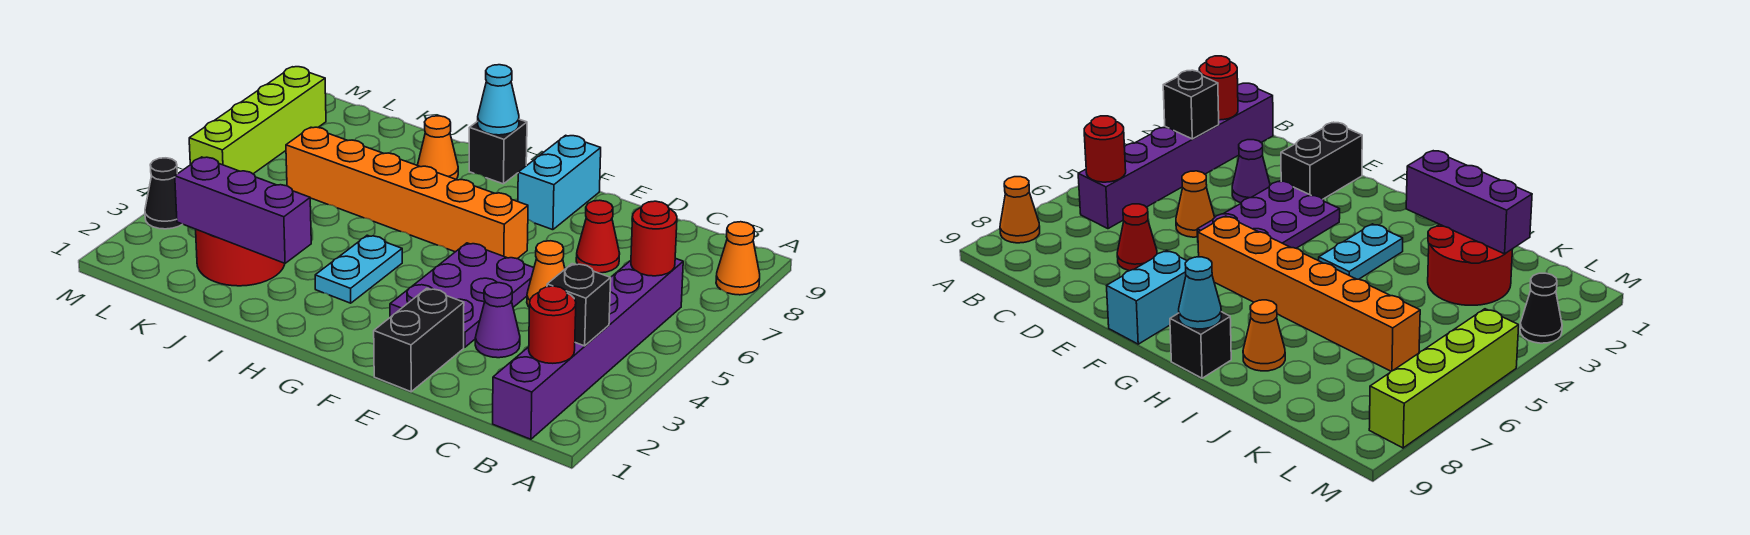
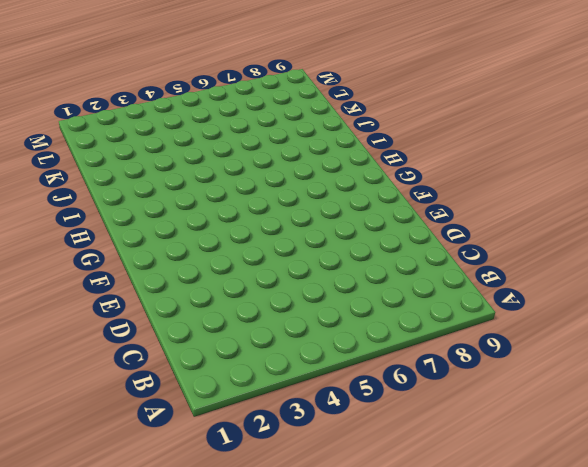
none -> orange 1x1 cone [716,222,760,295]
none -> purple 1x6 brick [493,258,683,439]
none -> purple 1x1 cone [475,283,520,358]

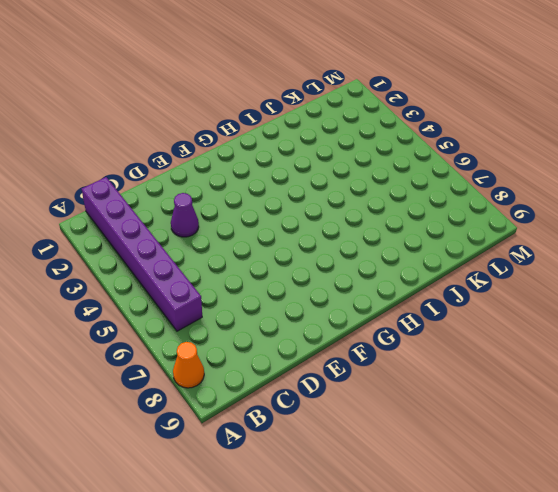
none -> orange 1x1 cone [527,241,565,307]
none -> red 1x1 cone [576,200,620,273]
none -> black 1x2 brick [374,288,464,392]

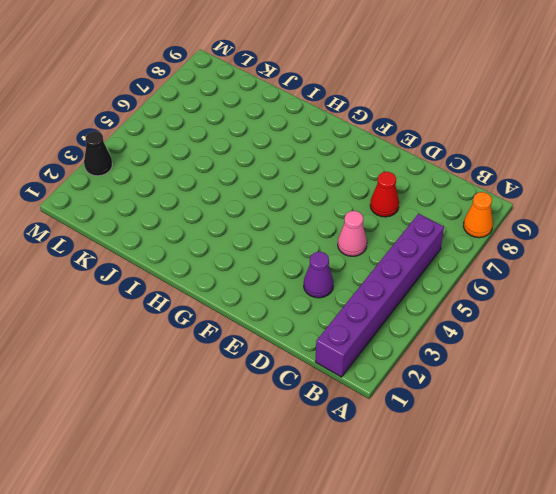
pink 1x1 cone [338,211,367,256] -> orange 1x1 cone [527,241,565,307]
none -> black 1x2 brick [374,288,464,392]
none -> purple 2x3 plate [390,243,534,347]
none -> orange 1x6 brick [286,127,528,259]

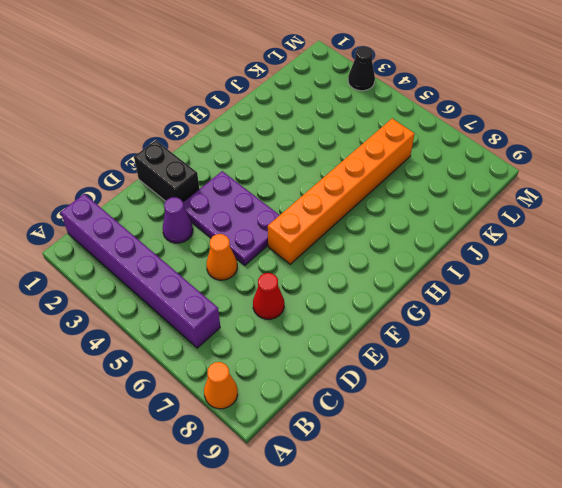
none -> cyan 1x2 brick [518,135,601,230]
none -> cyan 1x2 plate [315,235,402,303]
none -> black 1x1 brick [469,119,527,184]

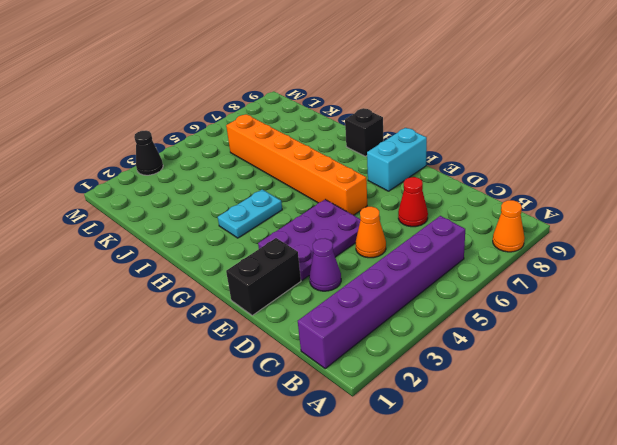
none -> orange 1x1 cone [418,116,458,179]
none -> red 2x2 round brick [196,229,285,286]
none -> lime 1x4 brick [189,67,326,174]

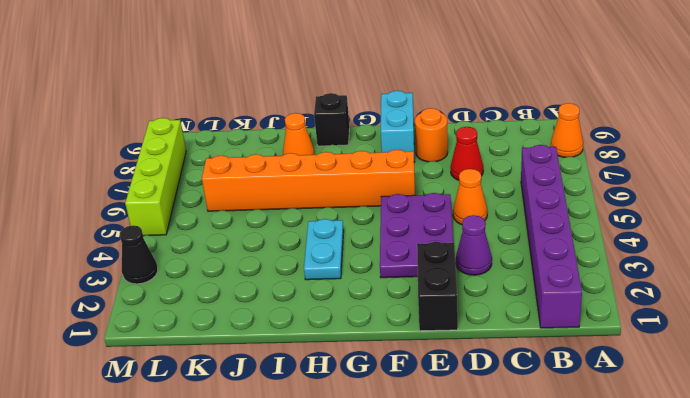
orange 1x1 round brick [415,108,448,162] -> none
none -> red 2x2 round brick [196,229,285,286]
none -> red 1x1 round brick [529,286,576,363]
none -> black 1x1 brick [547,264,611,346]

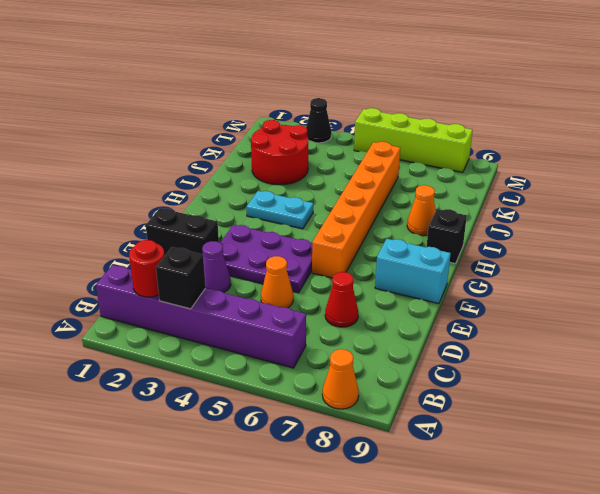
none -> red 1x1 round brick [631,201,677,276]
none -> cyan 1x1 cone [478,65,519,135]
none -> purple 1x3 brick [175,157,311,263]

